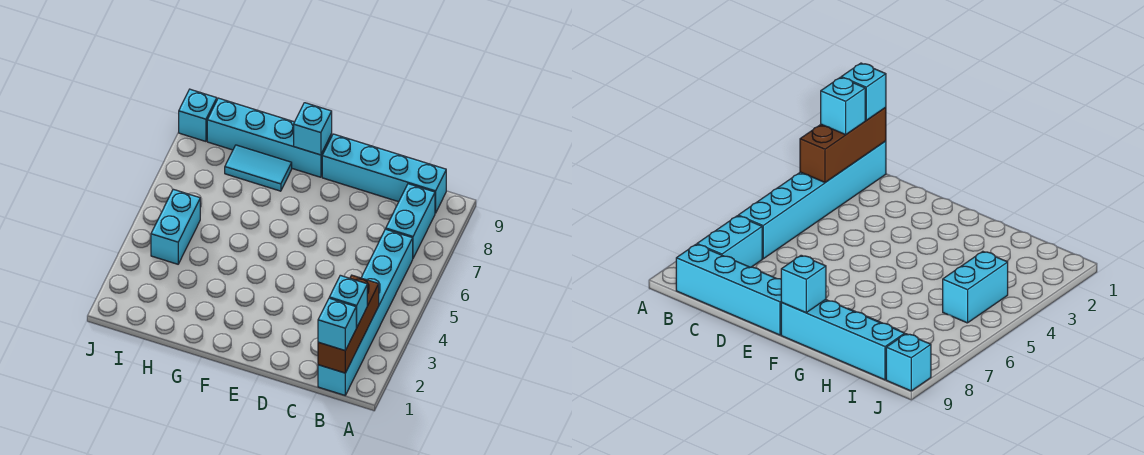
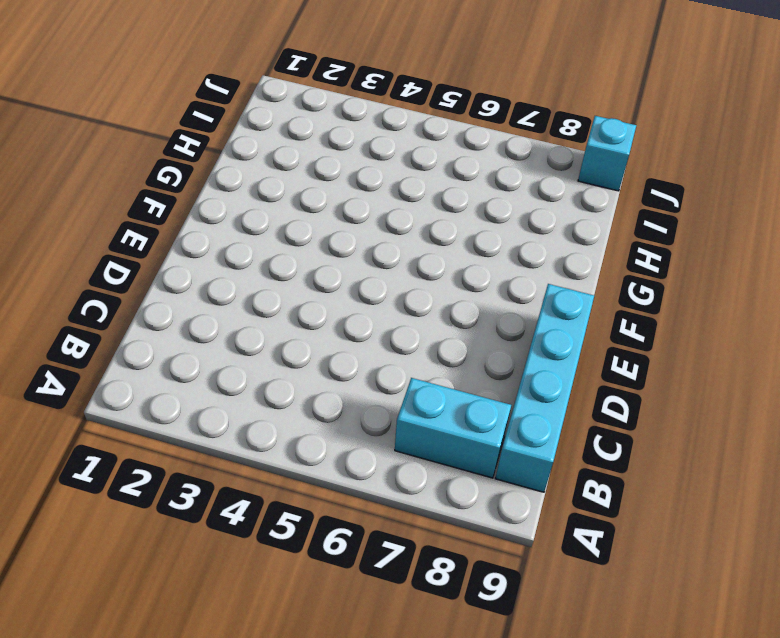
none -> cyan 1x6 brick [318,229,413,395]
none -> cyan 1x4 brick [207,98,332,177]

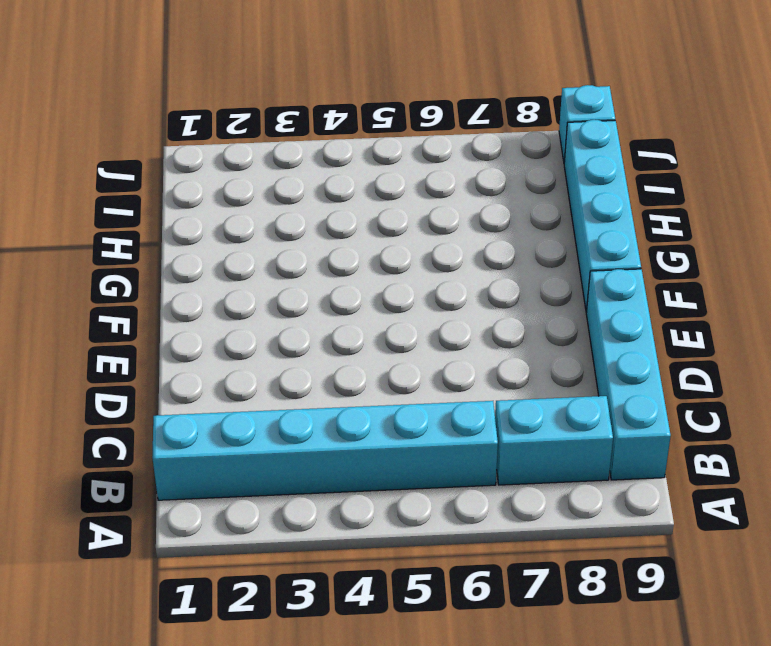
none -> cyan 1x2 tile [225,145,292,191]
none -> cyan 1x2 brick [151,189,200,264]

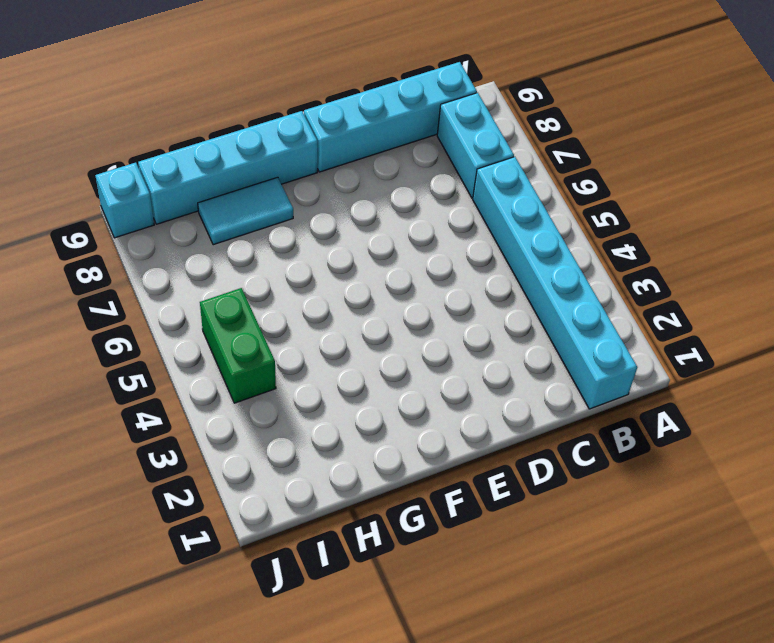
green 1x2 brick [200,288,276,403] -> cyan 1x2 brick [151,189,200,264]
none -> brown 1x3 brick [318,275,379,373]
none -> cyan 1x1 brick [294,103,332,155]

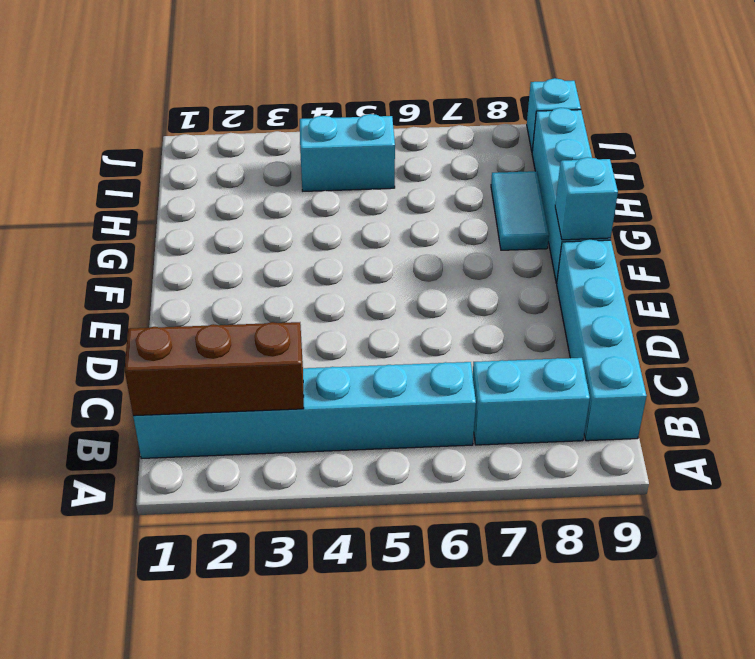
none -> cyan 1x1 brick [318,298,357,350]
none -> cyan 1x1 brick [329,275,367,327]

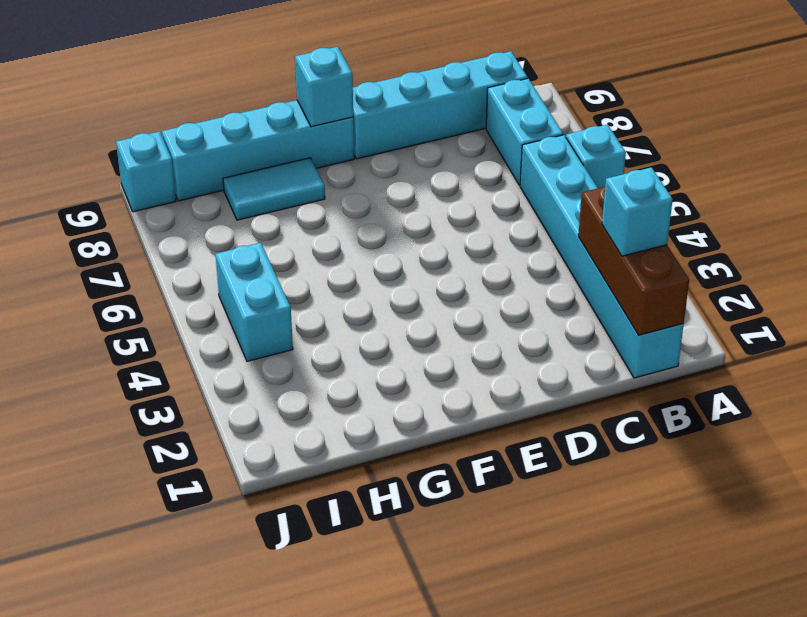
cyan 1x1 brick [566,125,626,188] -> cyan 1x1 brick moved to [318,298,357,350]

